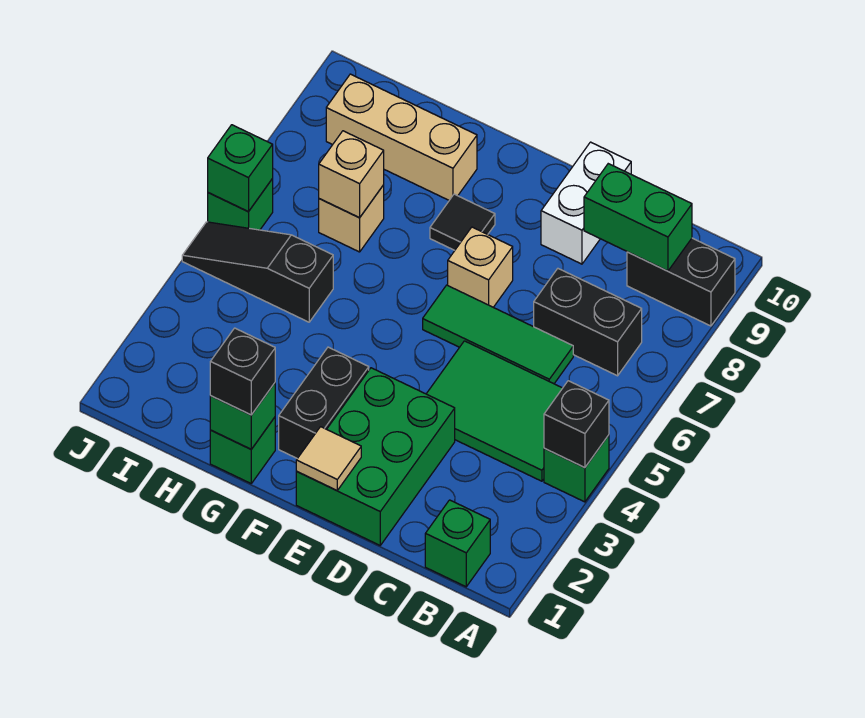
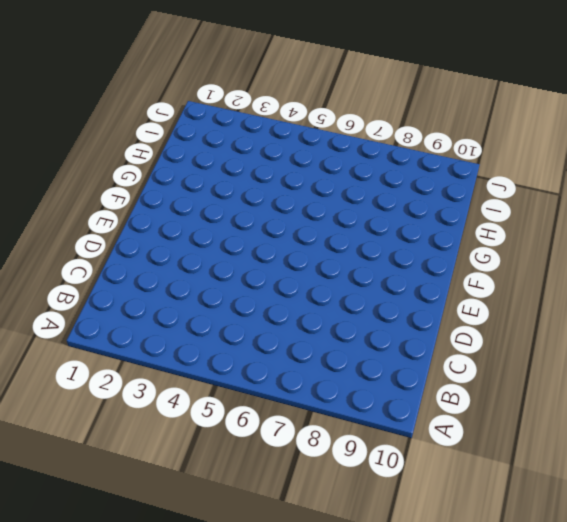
none -> green 1x1 brick [544,435,609,502]
none -> black 1x2 brick [627,238,735,326]
none -> green 1x1 brick [425,500,490,587]

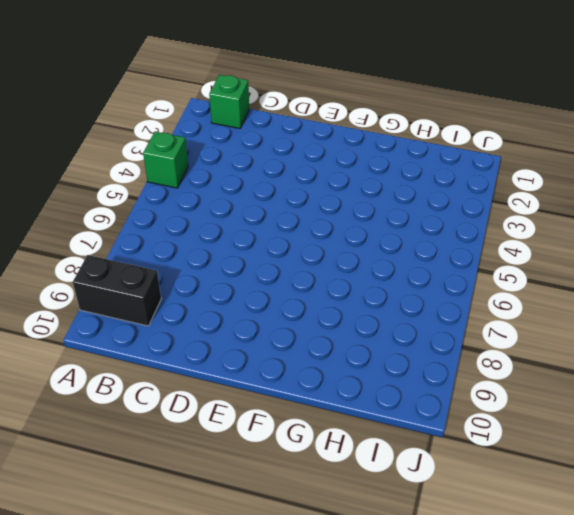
none -> green 2x3 tile [427,341,562,481]
none -> black 1x2 brick [534,269,642,376]
none -> green 1x3 tile [423,285,573,384]

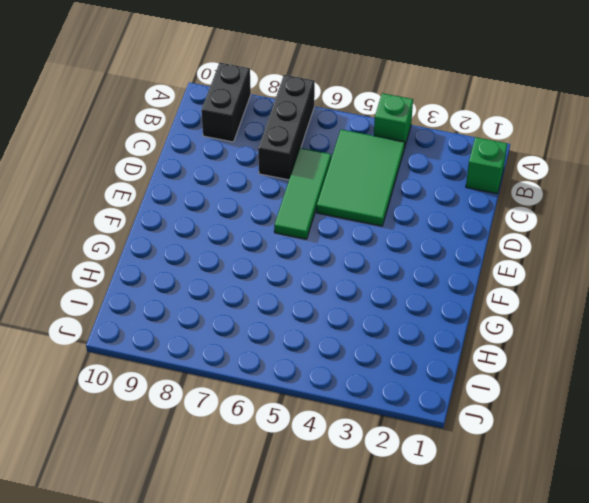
black 1x3 brick [258,75,315,180] -> black 1x2 brick [534,269,642,376]
none -> green 2x3 brick [296,368,455,545]
none -> white 1x2 brick [541,142,631,264]
none -> tan 1x1 brick [448,227,513,307]

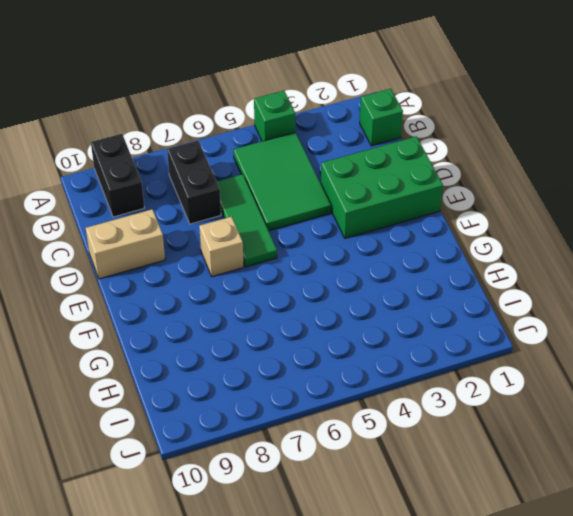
tan 1x2 brick [86,209,165,279] -> white 1x2 brick [541,142,631,264]
none -> black 1x2 brick [279,347,369,459]
none -> black 1x1 tile [430,194,495,250]
none -> green 1x1 brick [210,417,275,483]

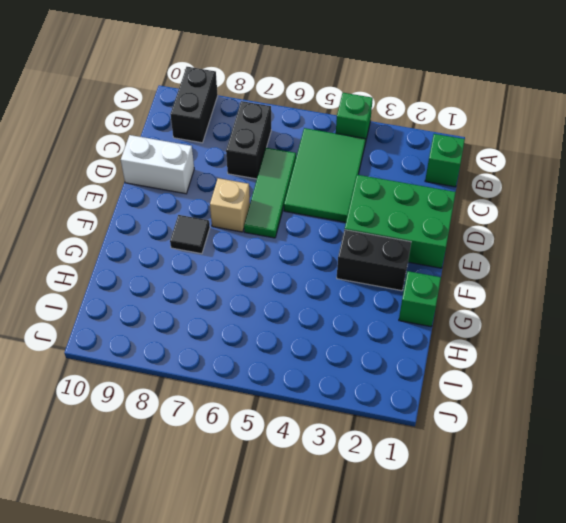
none -> tan 1x3 brick [326,74,477,200]
none -> black 1x3 slope [182,222,333,322]
none -> tan 1x1 brick [319,185,384,252]

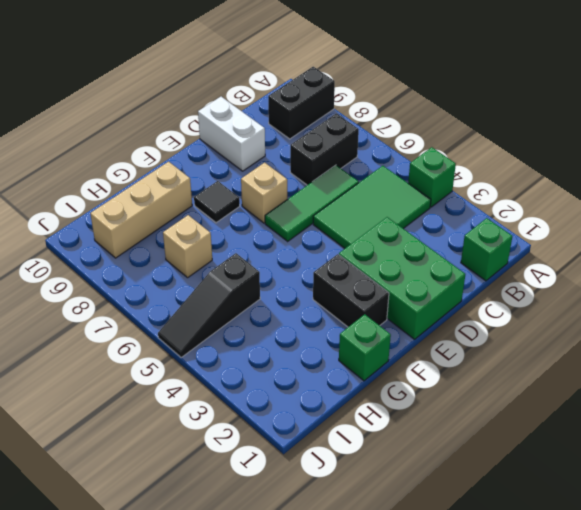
none -> green 1x1 brick [208,179,273,230]
none -> black 1x1 brick [544,381,609,468]
none -> green 1x2 brick [584,164,692,271]

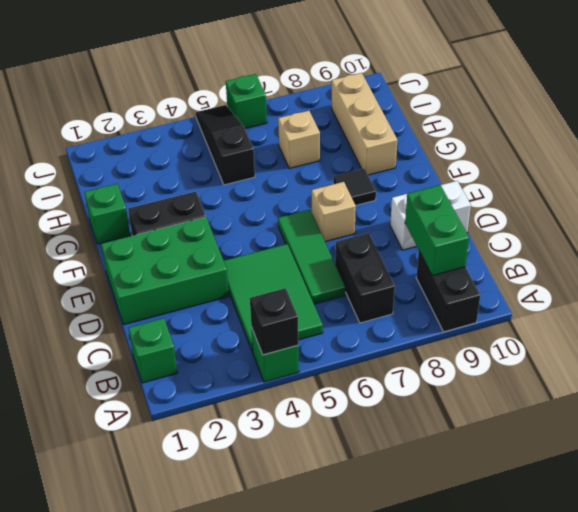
none -> tan 1x1 tile [296,427,361,490]
none -> green 1x1 brick [210,383,275,449]
none -> tan 1x1 brick [319,131,384,218]

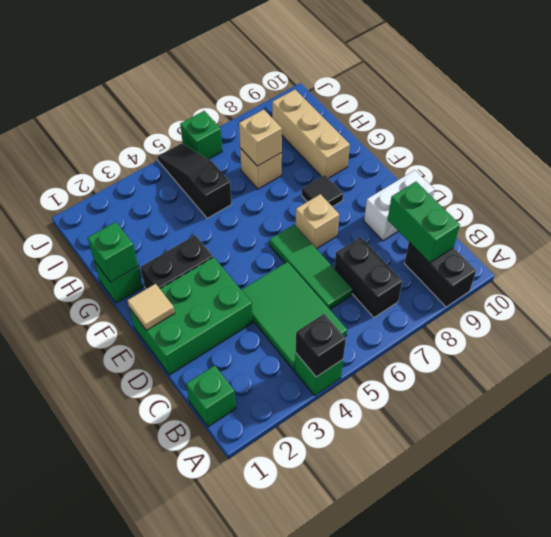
none -> green 1x1 brick [208,125,273,212]
none -> black 1x1 brick [210,328,275,415]

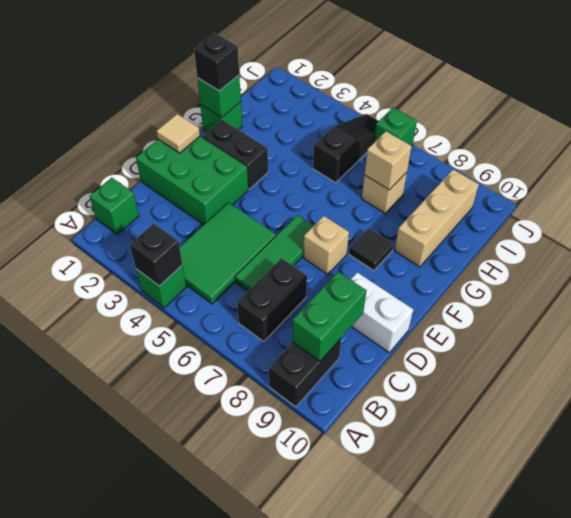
none -> green 1x1 brick [208,125,273,212]

